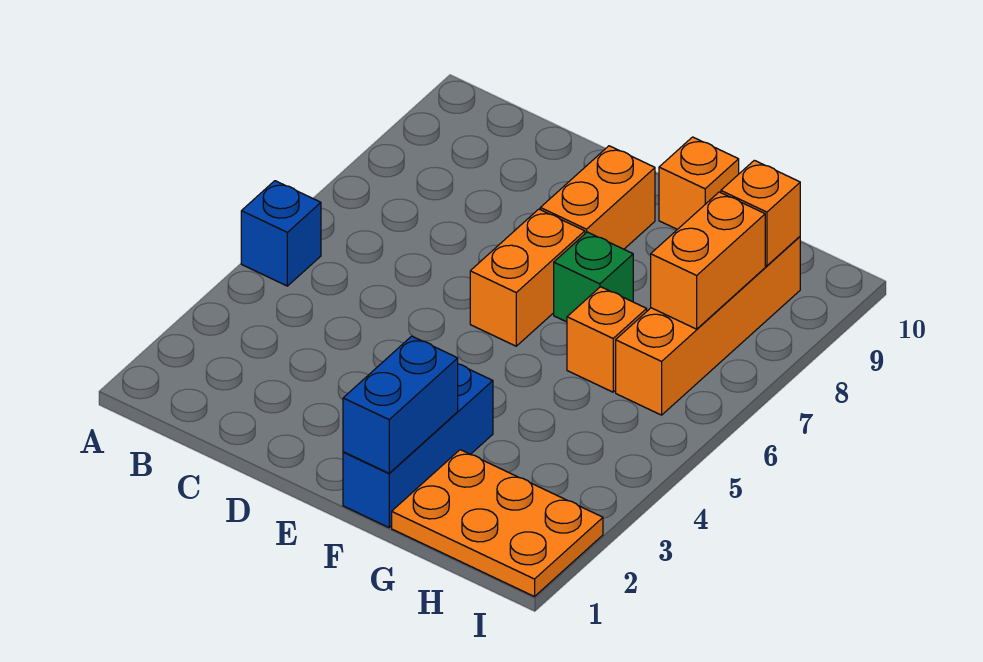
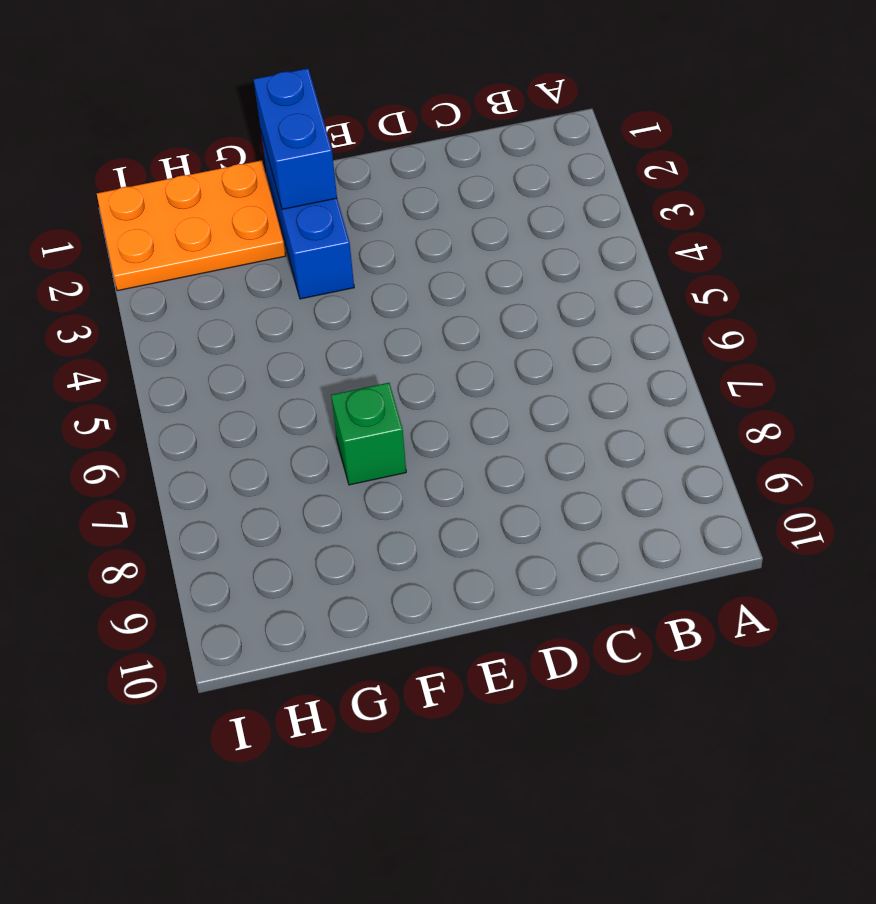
none -> blue 1x1 brick [241,181,321,286]
none -> orange 1x2 brick [470,209,585,346]
none -> orange 1x2 brick [540,146,655,249]

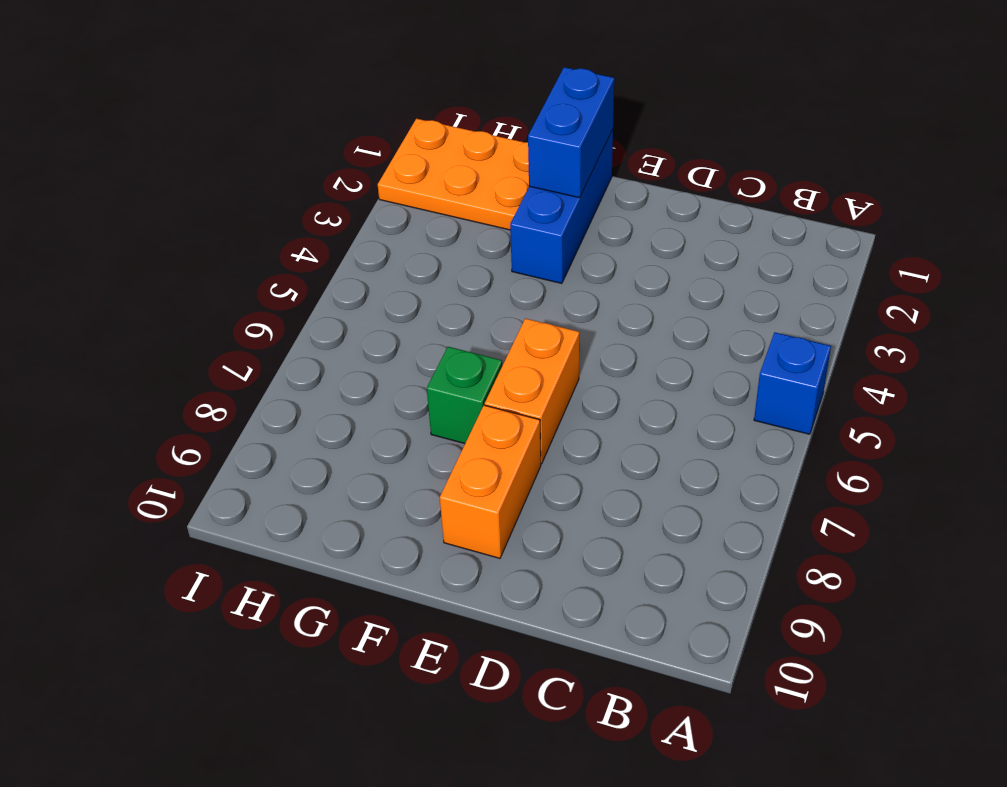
none -> orange 1x1 brick [659,137,739,229]
none -> orange 1x1 brick [567,287,647,392]
none -> orange 1x4 brick [616,237,800,415]

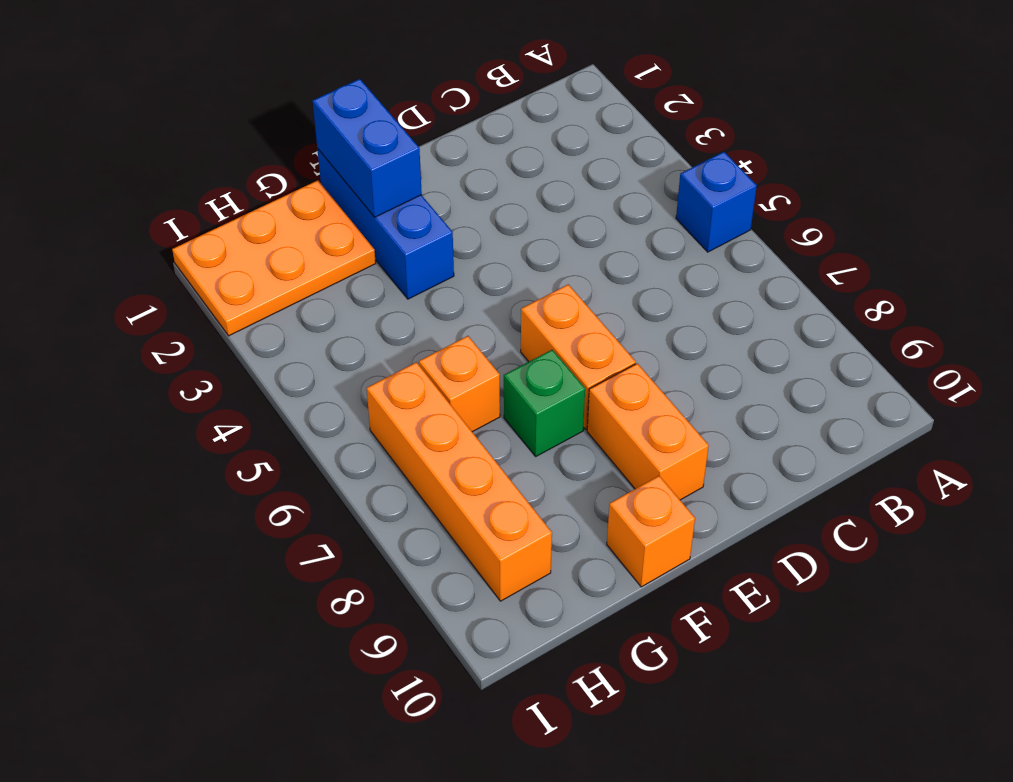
none -> orange 1x2 brick [651,192,765,329]
none -> orange 1x1 brick [721,160,800,266]

